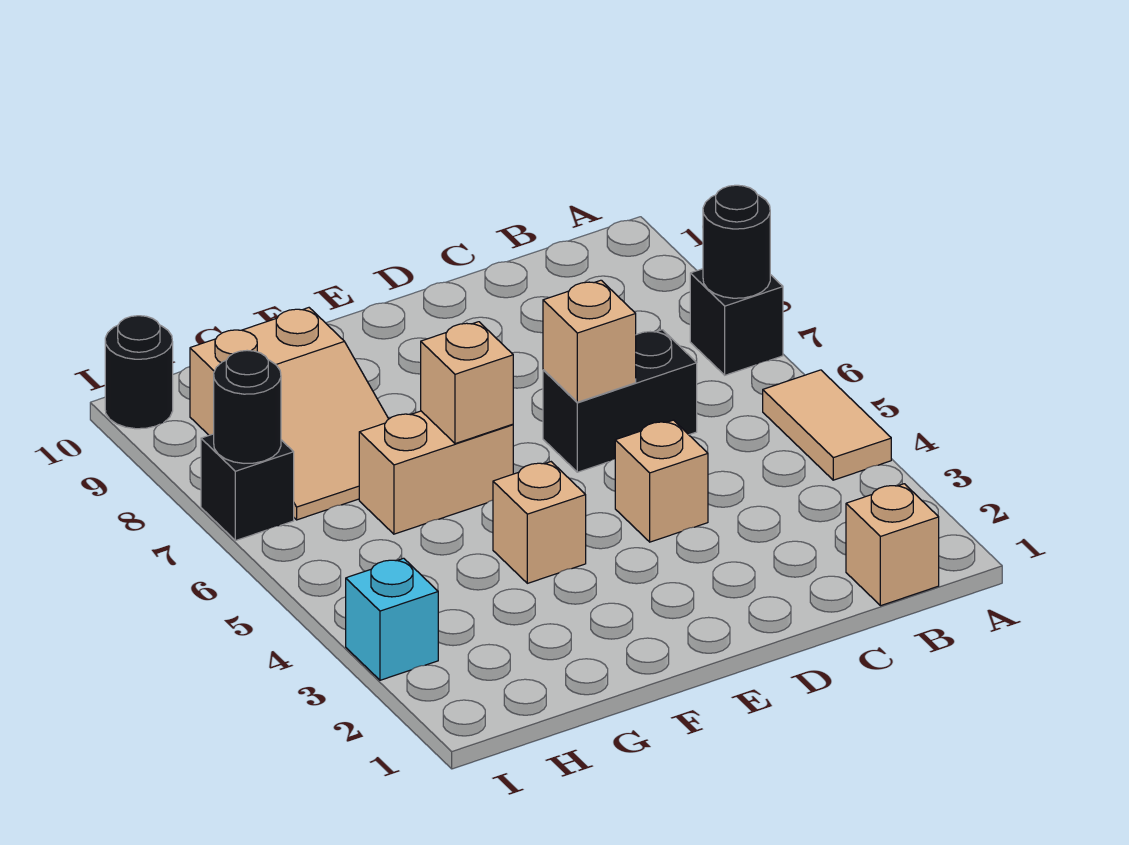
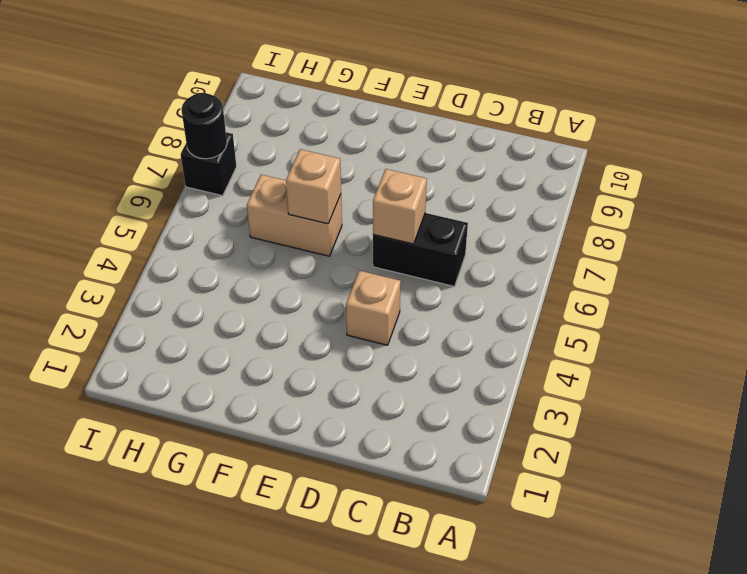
none -> tan 1x2 tile [763,370,891,480]
none -> black 1x1 brick [690,269,783,375]
none -> tan 1x1 brick [846,484,939,606]

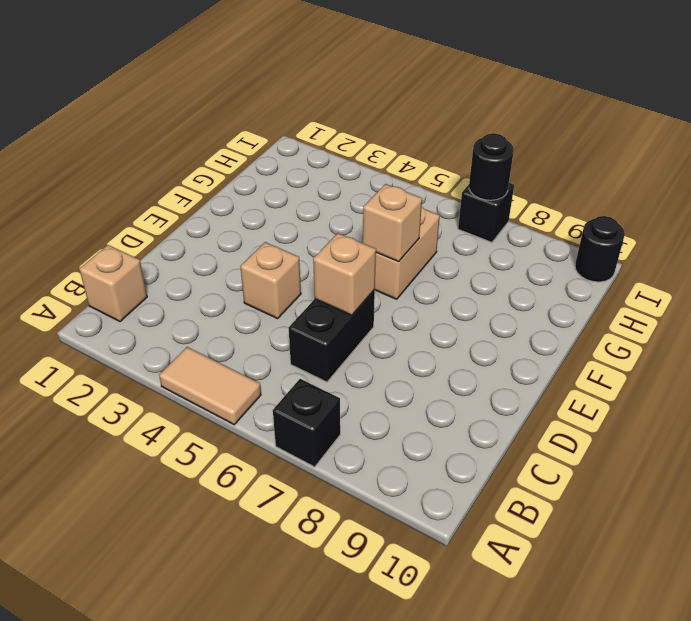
none -> tan 1x1 brick [493,462,586,583]
none -> tan 2x3 slope [190,308,388,520]
none -> cyan 1x1 brick [346,558,438,680]

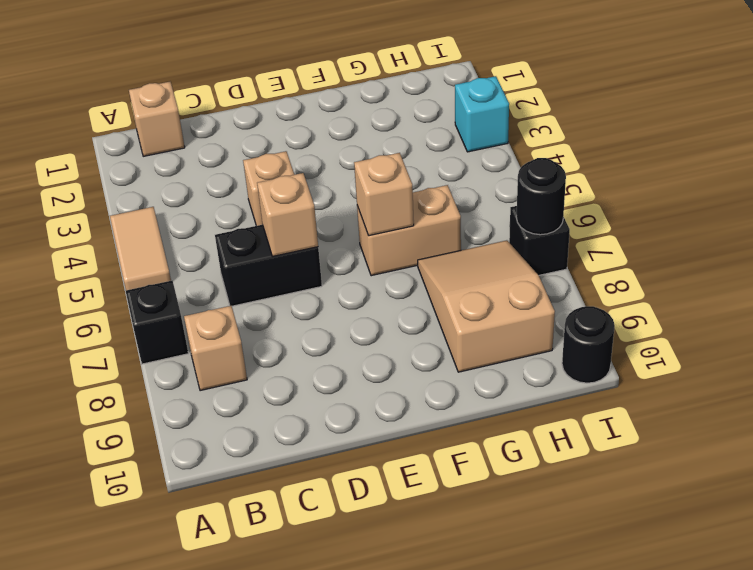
tan 1x1 brick [184,306,247,391] -> tan 1x1 brick moved to [493,462,586,583]
none -> black 1x1 round brick [703,185,770,298]

